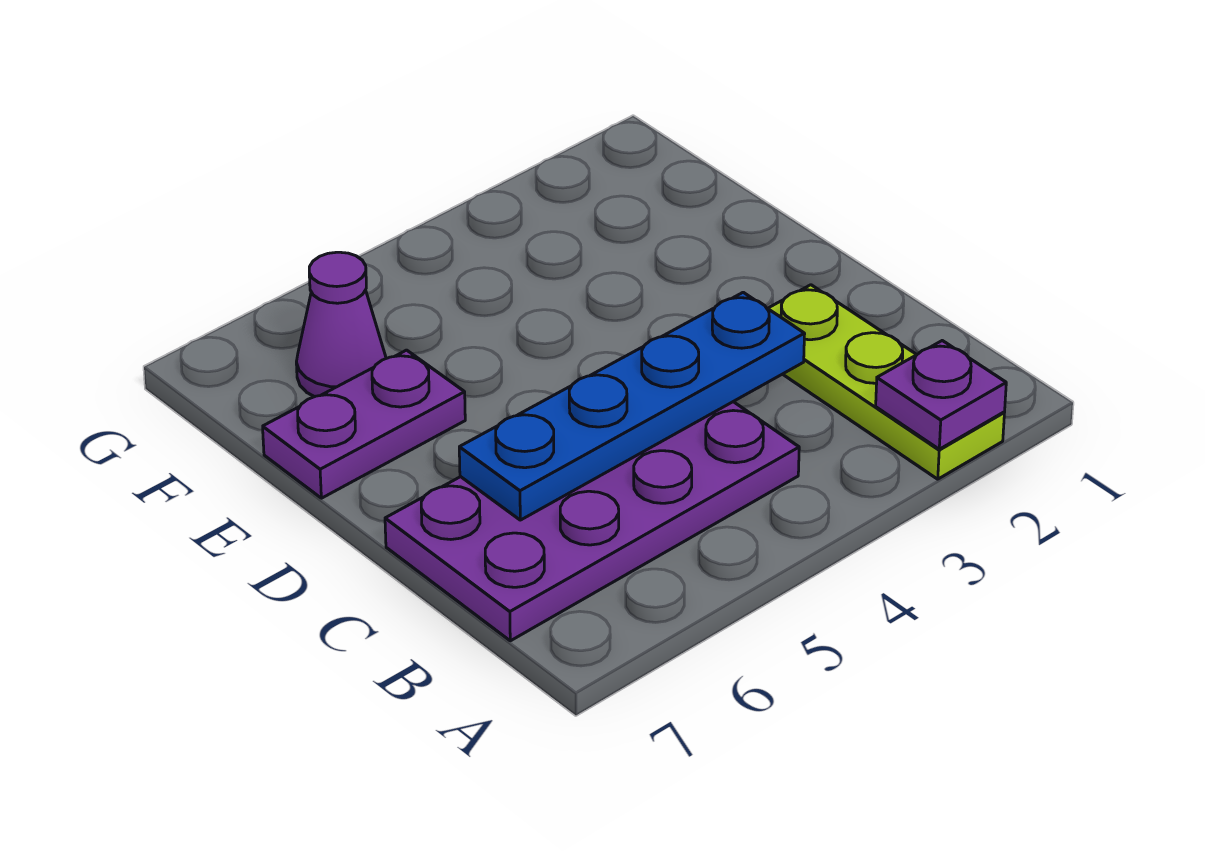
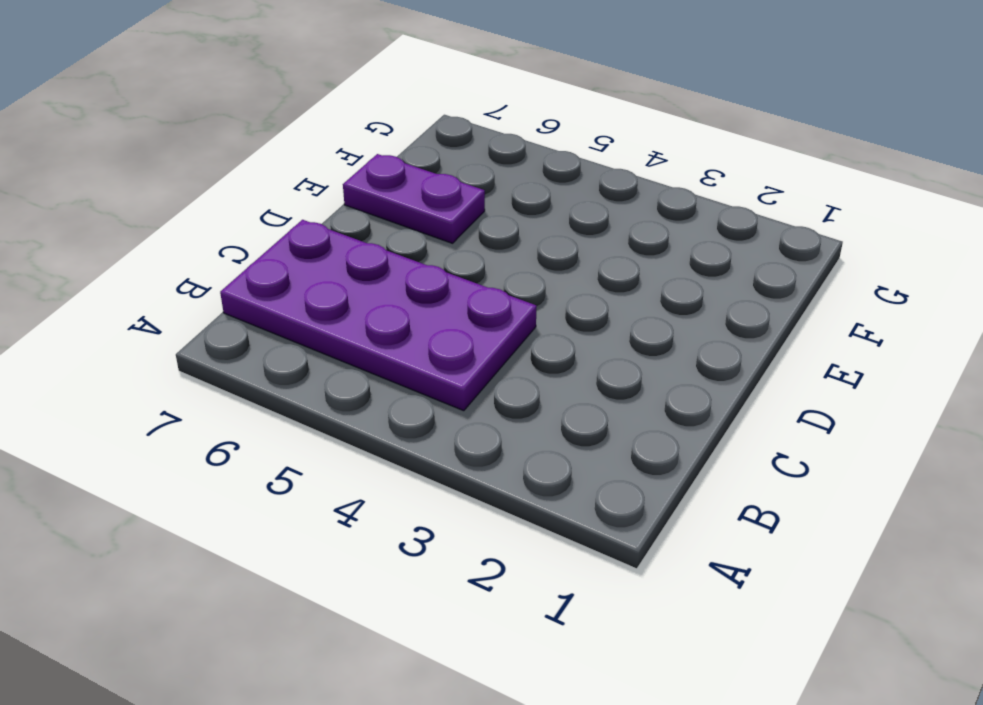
none -> lime 1x3 plate [768,285,1004,479]
none -> purple 1x1 cone [296,252,386,397]

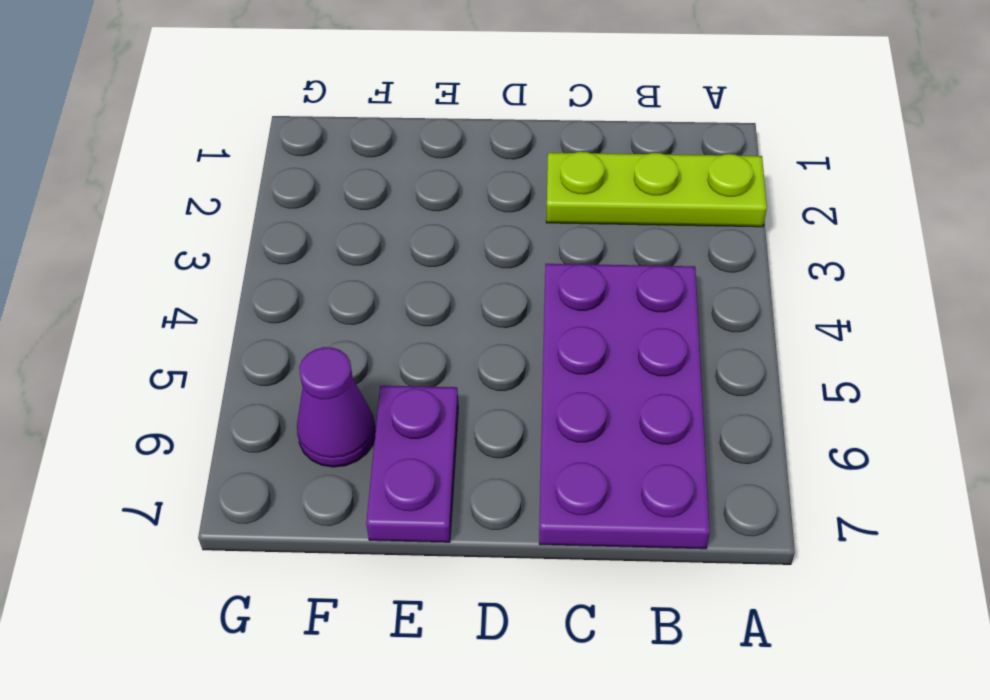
none -> purple 1x1 plate [876,341,1006,449]
none -> blue 1x4 plate [459,292,805,520]

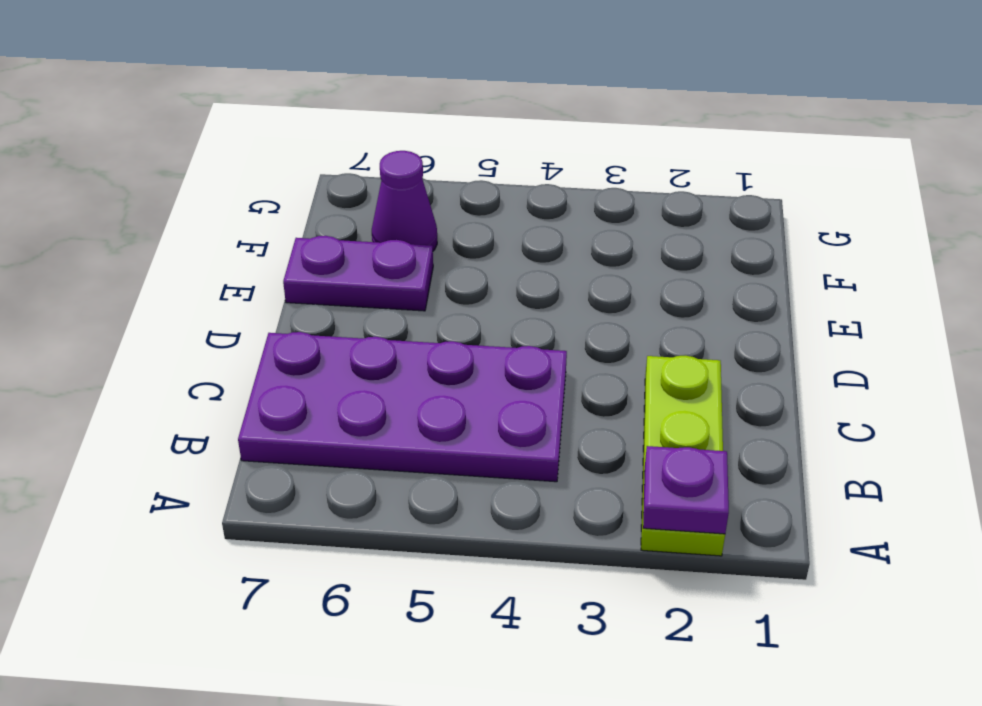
none -> blue 1x4 plate [459,292,805,520]

